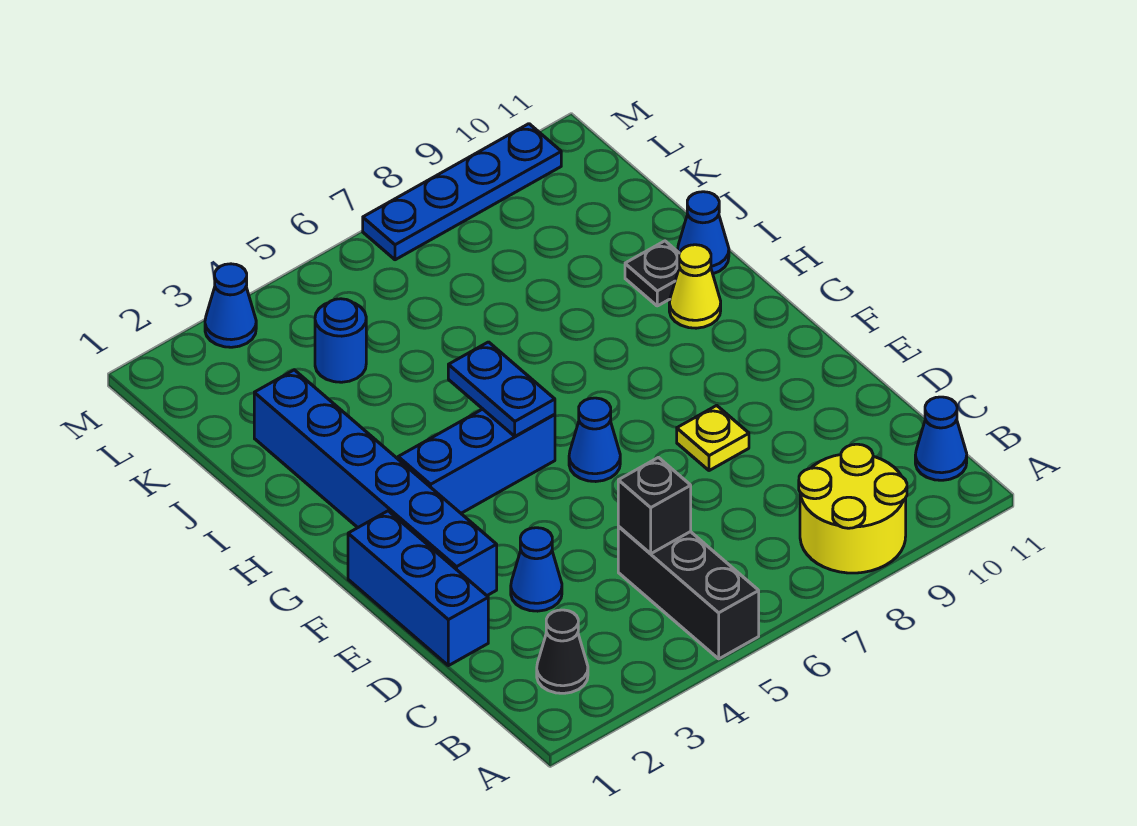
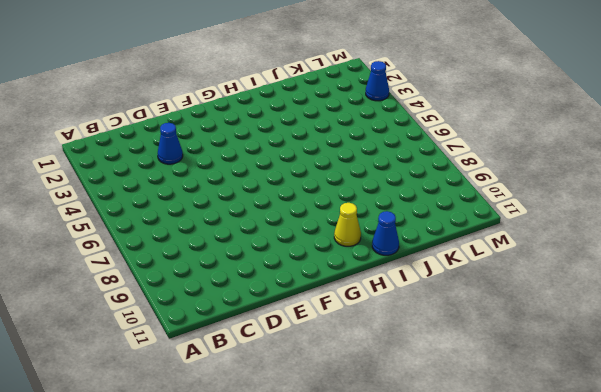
none -> black 1x3 brick [618,527,759,659]
none -> yellow 2x2 round brick [799,444,907,573]
none -> black 1x1 cone [537,610,588,693]

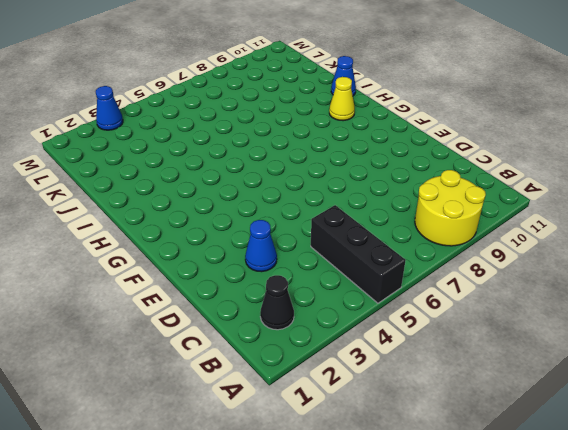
none -> blue 1x1 cone [915,397,967,480]
none -> blue 1x3 brick [348,511,488,666]
none -> blue 1x6 brick [254,370,497,595]

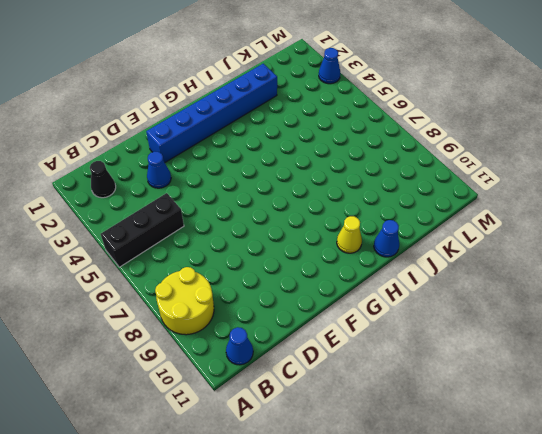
none -> blue 1x3 brick [348,511,488,666]
none -> yellow 1x1 plate [677,405,749,471]
none -> blue 1x1 cone [569,398,620,482]

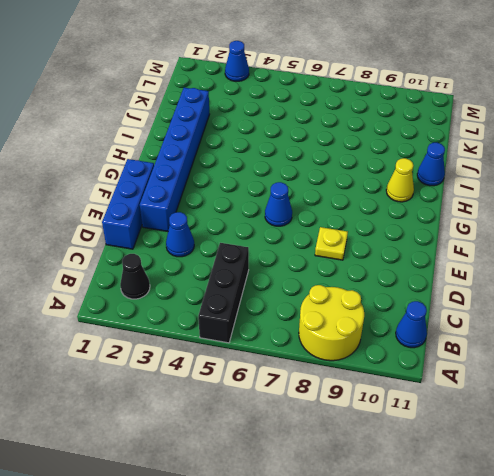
none -> blue 1x3 brick [398,409,555,513]
none -> black 1x1 plate [625,241,679,306]
none -> blue 1x1 round brick [315,299,366,382]

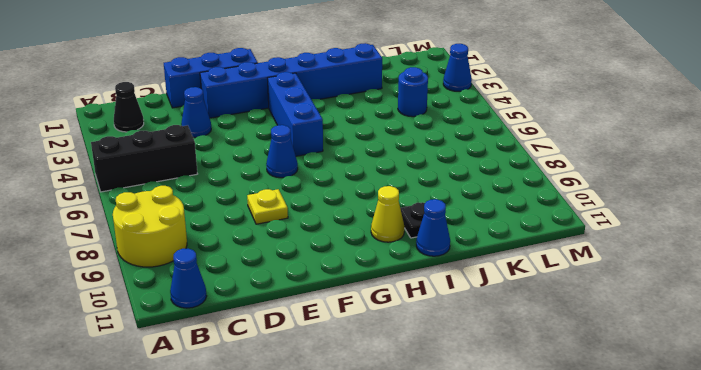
none -> blue 1x4 plate [363,124,561,260]
none -> black 1x1 brick [618,458,691,554]
none -> blue 1x2 plate [448,342,555,436]

